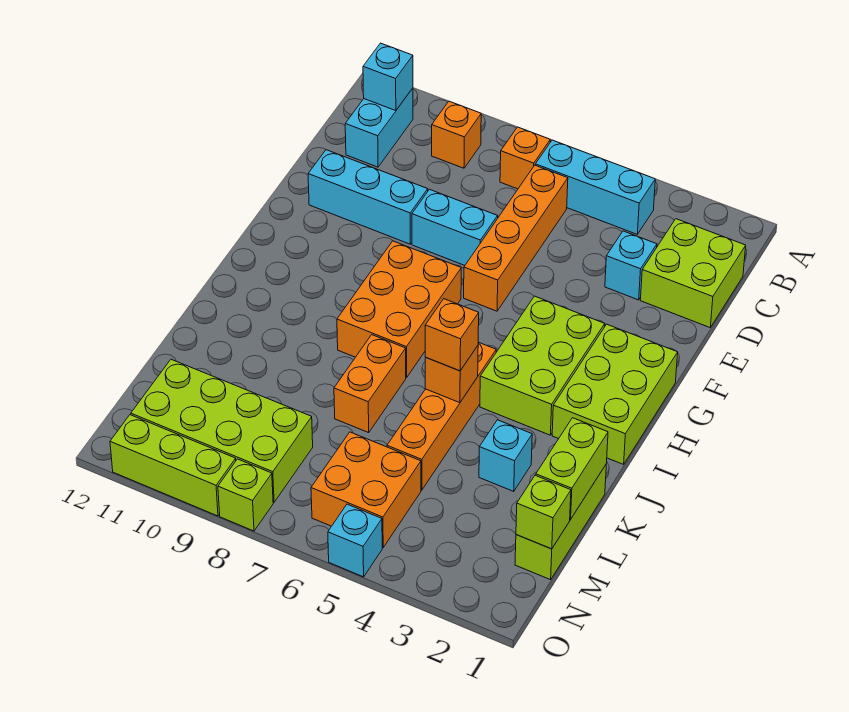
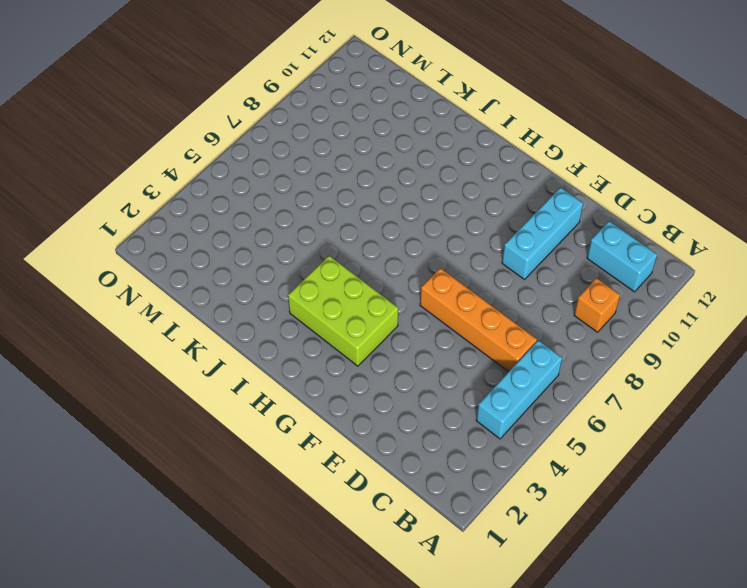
none -> orange 1x1 brick [500,127,550,189]
none -> lime 2x2 brick [640,219,746,327]
none -> cyan 1x1 brick [605,231,657,300]

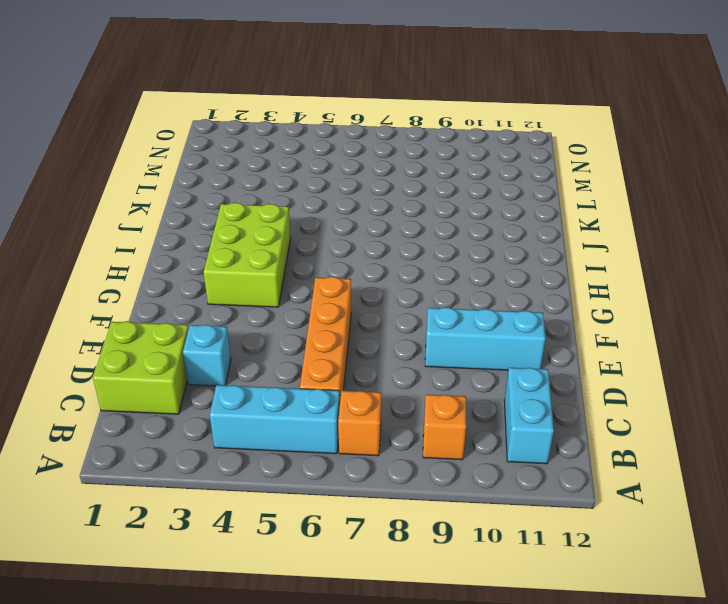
none -> cyan 1x2 brick [412,189,498,265]
none -> lime 2x3 brick [552,324,678,464]
none -> orange 2x3 brick [337,241,461,378]

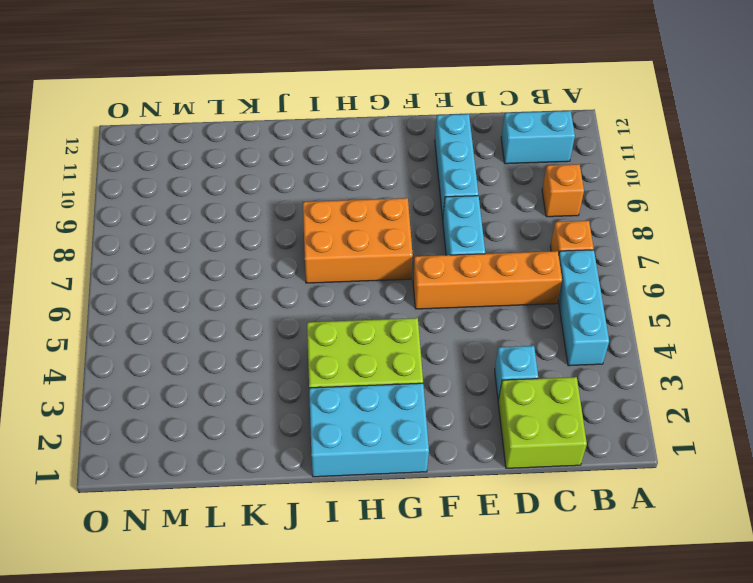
cyan 2x3 brick [309,383,429,477] -> lime 2x3 brick [552,324,678,464]
none -> orange 1x4 brick [387,342,496,490]
none -> orange 1x2 brick [334,335,406,433]
none -> lime 1x3 brick [515,465,606,580]

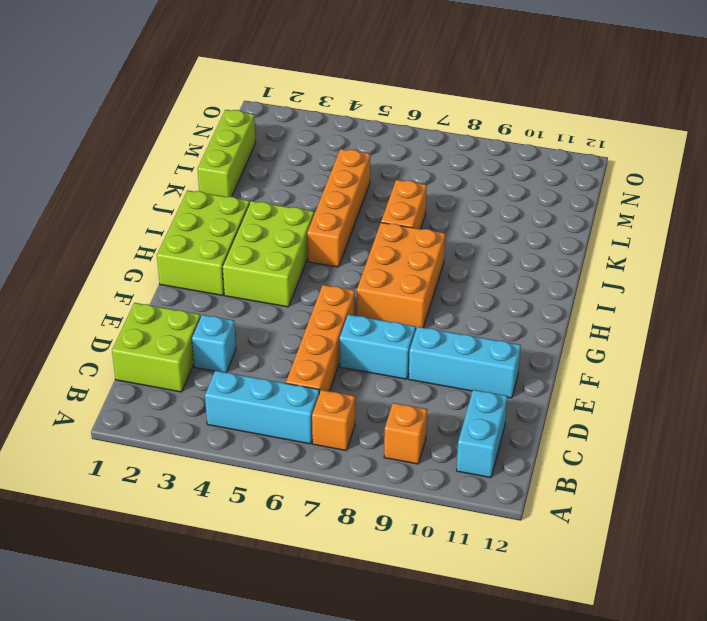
none -> cyan 1x1 brick [479,420,532,491]
none -> orange 2x2 brick [311,432,421,547]
none -> lime 2x4 brick [131,359,313,502]

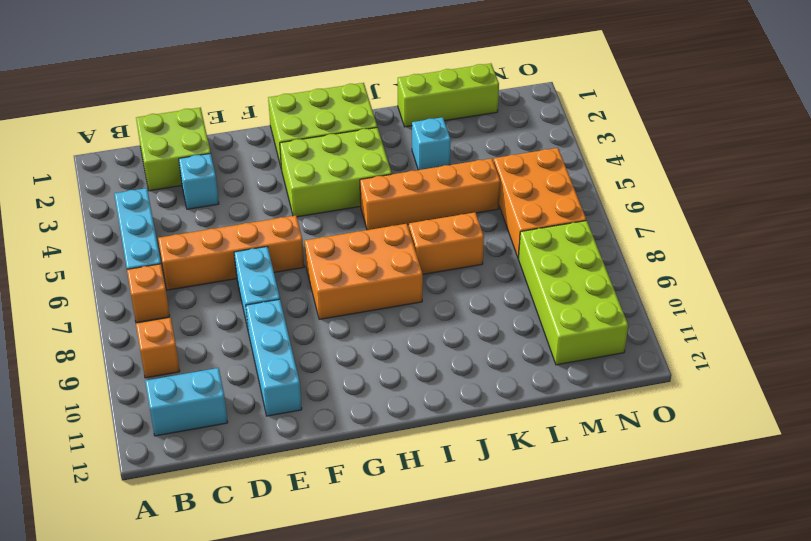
orange 2x3 brick [494,148,586,258] -> orange 2x2 brick [311,432,421,547]
none -> cyan 1x1 brick [328,504,382,577]
none -> lime 1x1 brick [218,459,273,531]
none -> lime 1x3 brick [110,415,236,516]

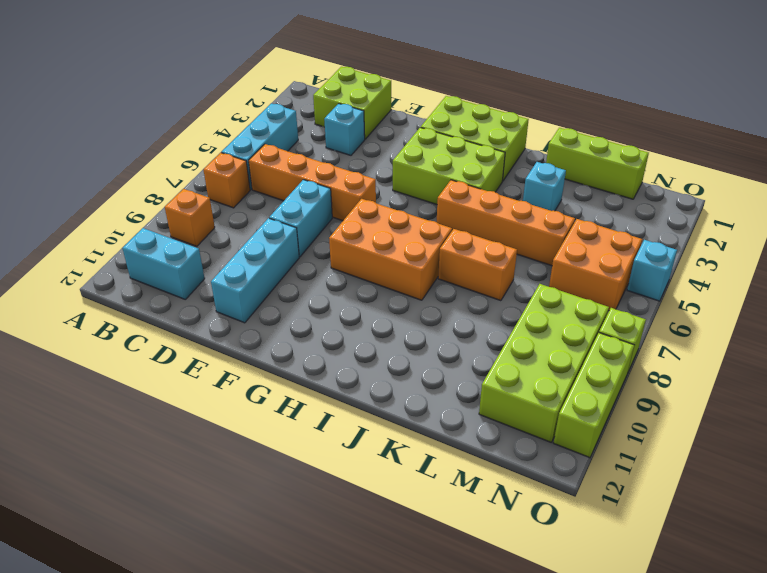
none -> cyan 1x1 brick [363,43,413,111]
none -> orange 1x1 brick [425,346,478,403]
none -> lime 1x2 brick [536,418,608,520]

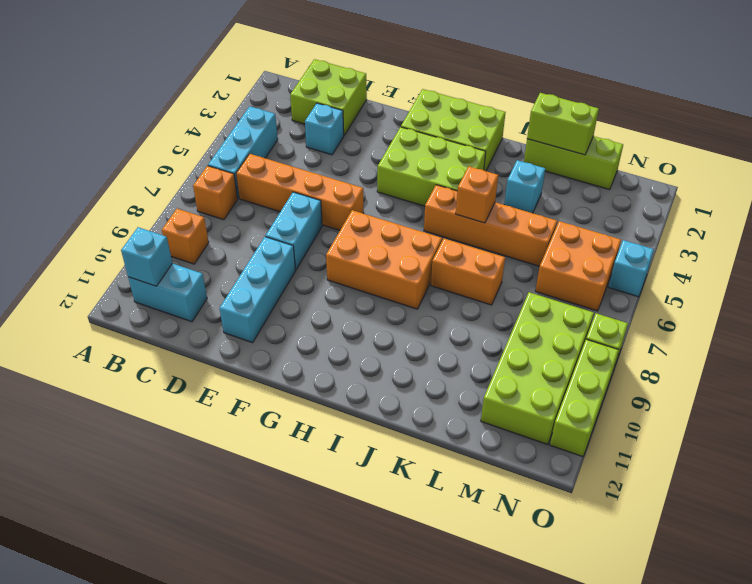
none -> lime 1x1 brick [516,475,571,549]
none -> orange 1x1 brick [425,299,479,371]

